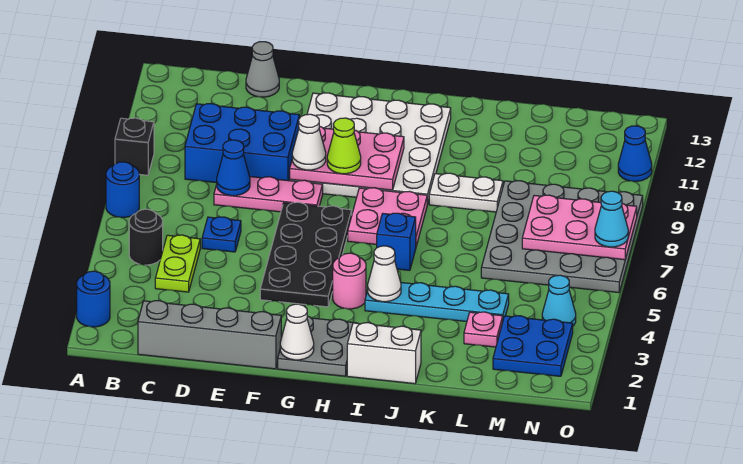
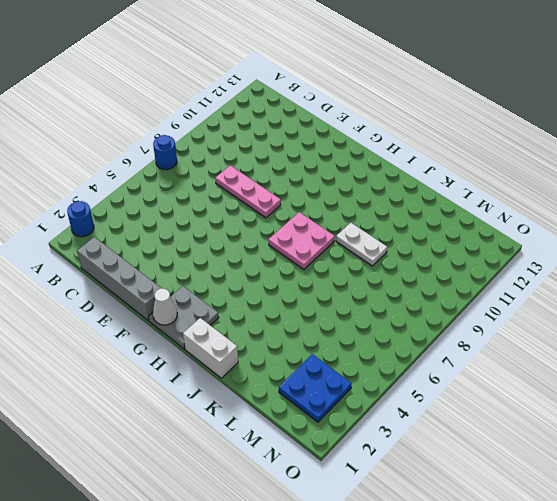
none -> black 1x1 brick [115,118,154,175]
none -> black 1x1 round brick [129,209,163,265]
none -> lime 1x2 plate [155,235,200,292]
none -> blue 2x3 brick [185,104,299,183]

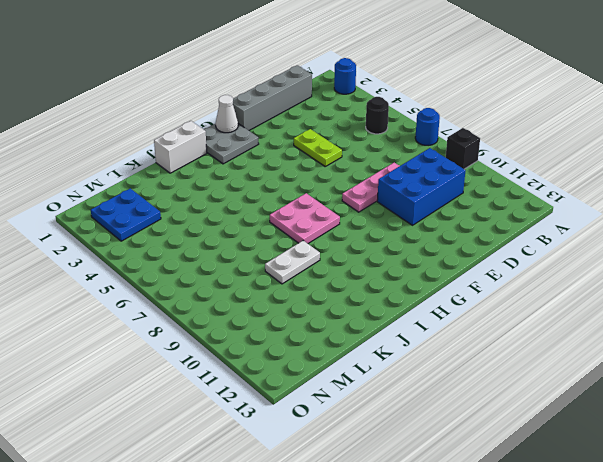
lime 1x2 plate [294,129,342,166] -> lime 1x2 plate moved to [155,235,200,292]
none -> blue 1x1 plate [202,217,241,252]
none -> grey 1x1 cone [246,42,279,97]
none -> black 2x4 plate [260,202,352,307]
none -> white 4x4 plate [290,93,451,205]

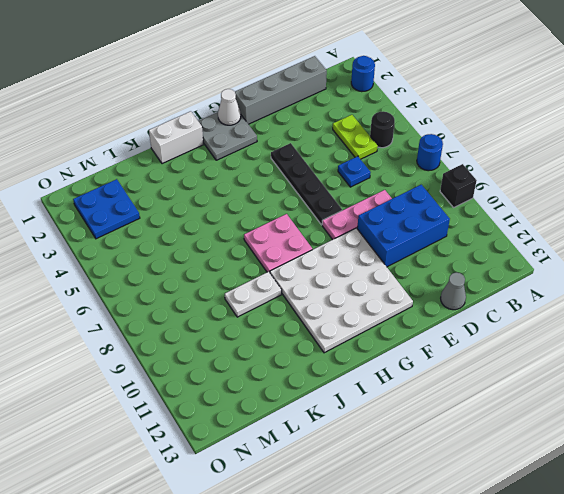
black 1x4 plate [271,143,342,225] -> black 2x4 plate [260,202,352,307]
none -> pink 1x1 round brick [333,253,366,309]
none -> cyan 1x4 plate [365,283,509,322]
none -> blue 1x1 brick [377,213,416,270]
none -> pink 1x1 plate [464,312,503,347]

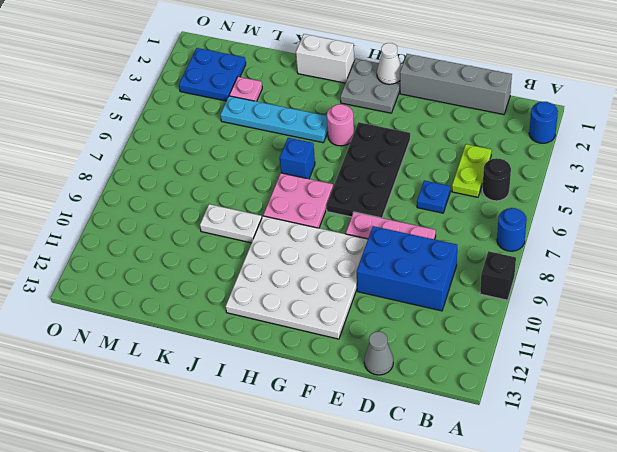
none -> grey 4x4 plate [481,181,643,293]
none -> cyan 1x1 cone [542,275,576,326]
none -> blue 1x1 cone [618,126,652,181]
none -> blue 1x1 cone [217,140,250,196]

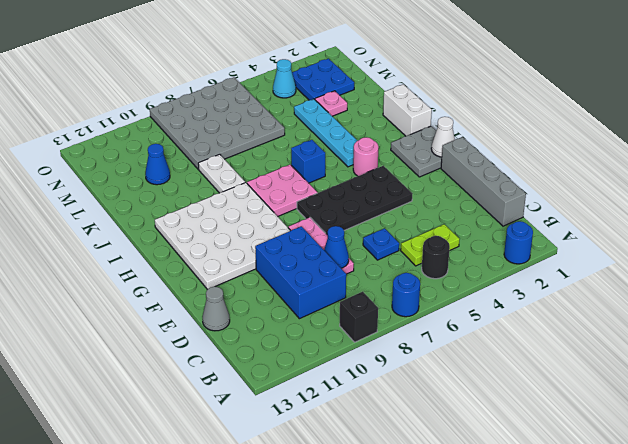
blue 1x1 cone [145,144,170,185] -> blue 1x1 cone moved to [618,126,652,181]
none -> pink 2x3 plate [290,126,404,190]
none -> white 1x1 cone [368,246,401,302]
none -> pink 2x3 plate [522,195,637,260]
none -> white 1x1 cone [292,114,326,170]

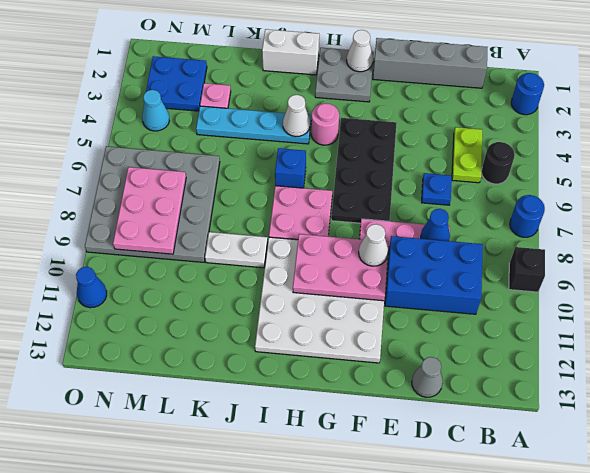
pink 2x3 plate [113,167,186,254] -> pink 2x3 plate turned to [522,195,637,260]
none -> lime 1x1 cone [327,118,361,174]
none -> cyan 1x1 cone [595,191,628,247]

